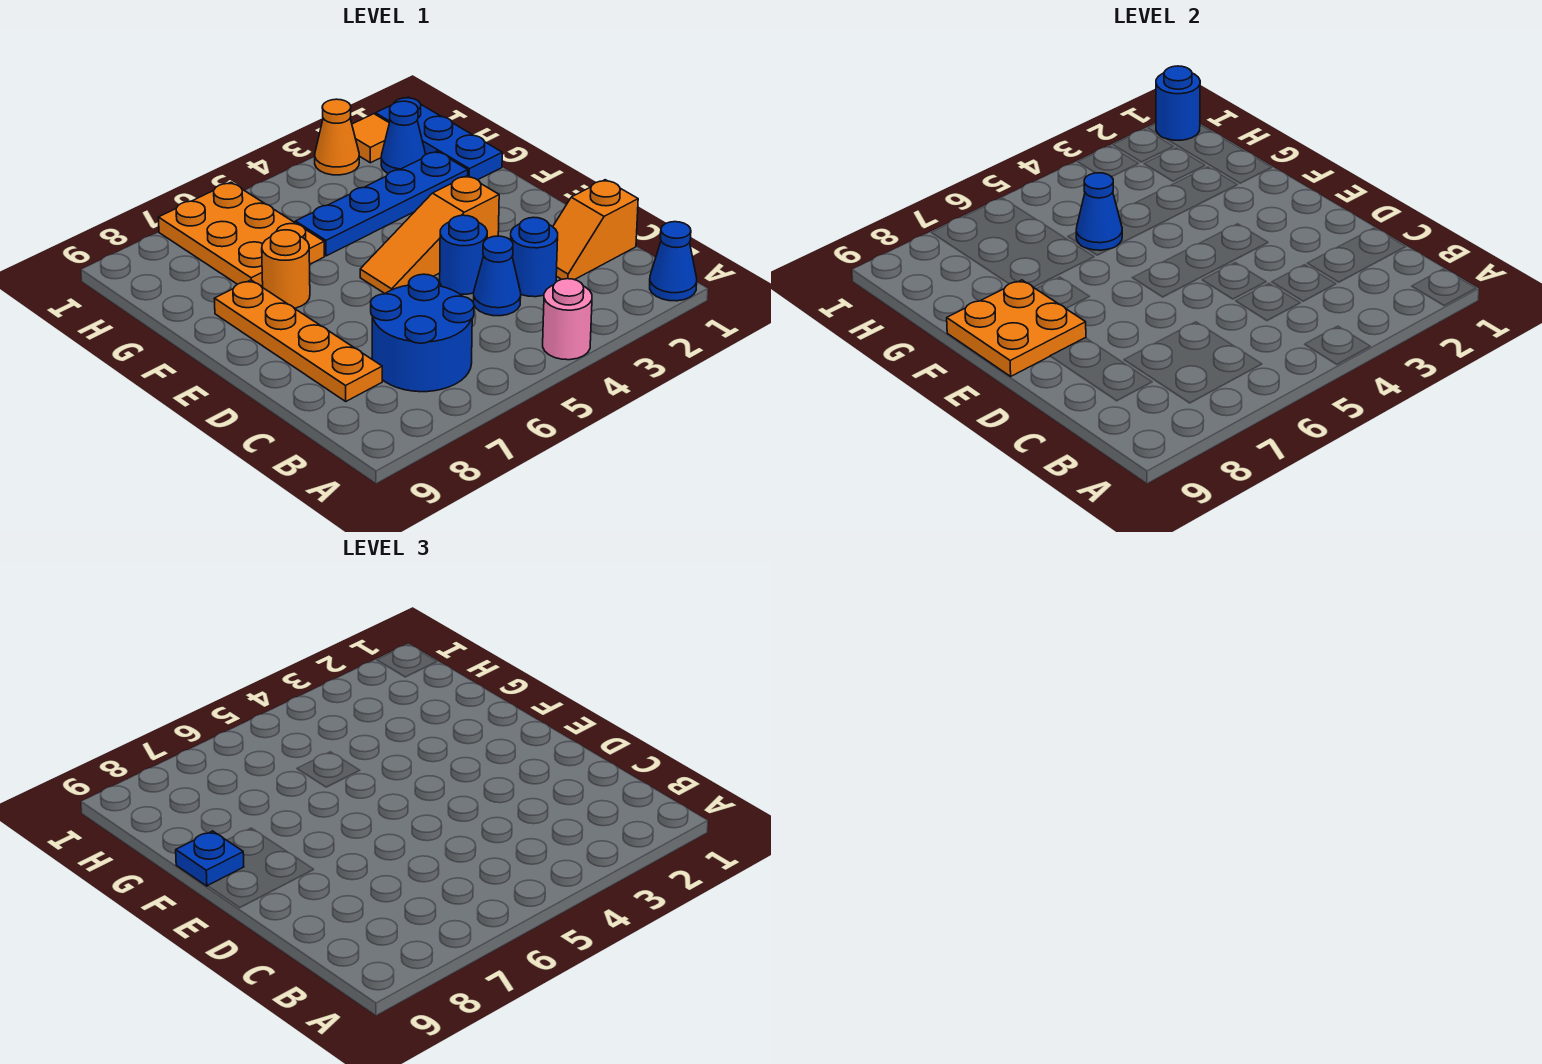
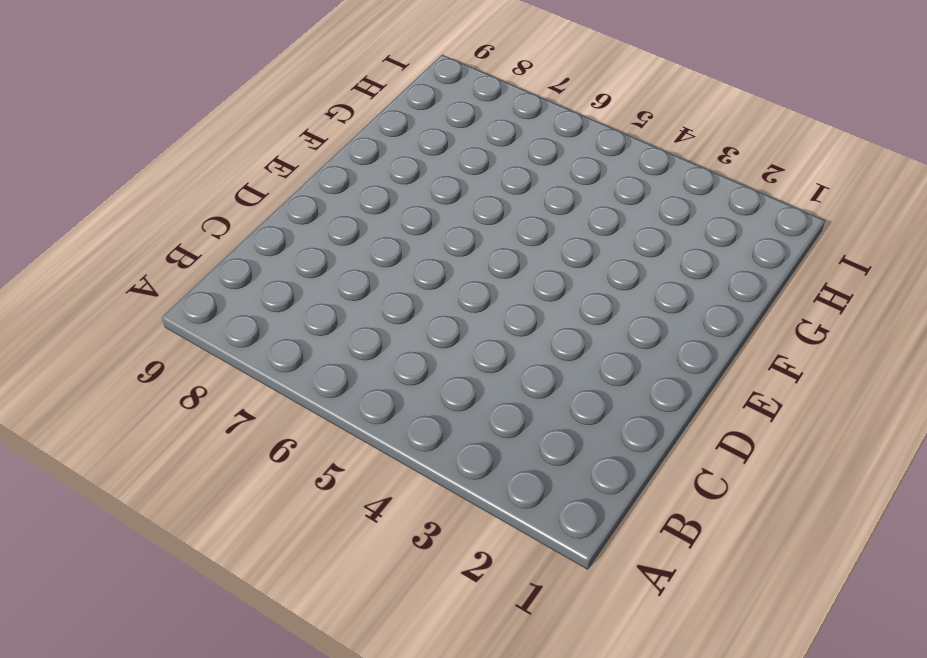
none -> blue 1x1 cone [650,222,697,301]
none -> pink 1x1 round brick [543,279,592,360]
none -> blue 2x2 round brick [371,274,474,392]

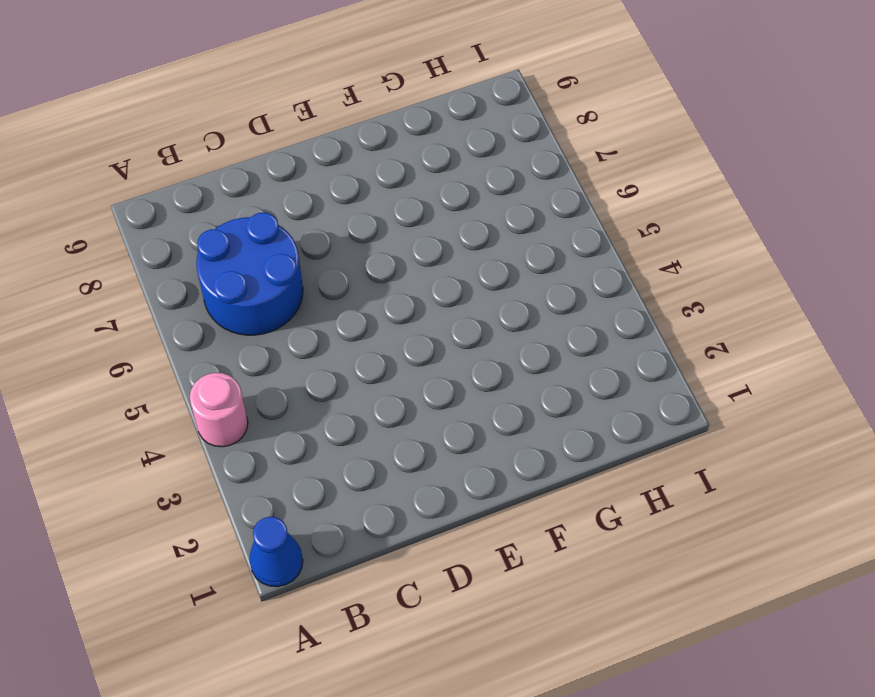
none -> orange 1x2 slope [553,180,638,280]
none -> blue 1x1 round brick [511,217,558,297]
none -> blue 1x1 cone [473,236,521,316]

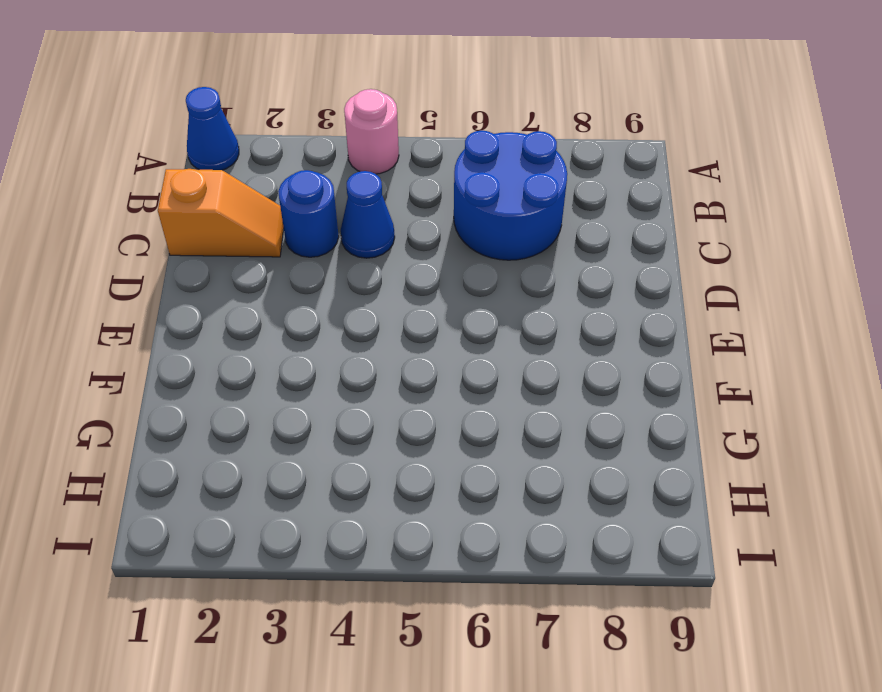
none -> orange 1x4 plate [214,280,382,401]
none -> blue 1x1 round brick [440,215,487,294]
none -> orange 1x3 slope [360,176,499,293]

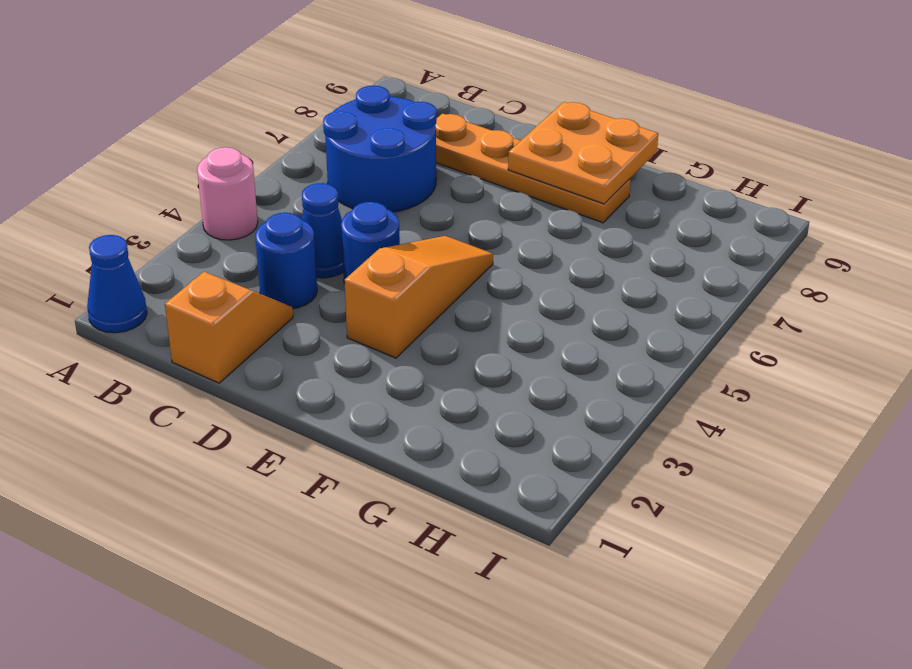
none -> orange 1x1 round brick [262,230,310,308]
none -> blue 1x3 plate [376,97,502,180]
none -> blue 1x4 plate [295,151,468,256]

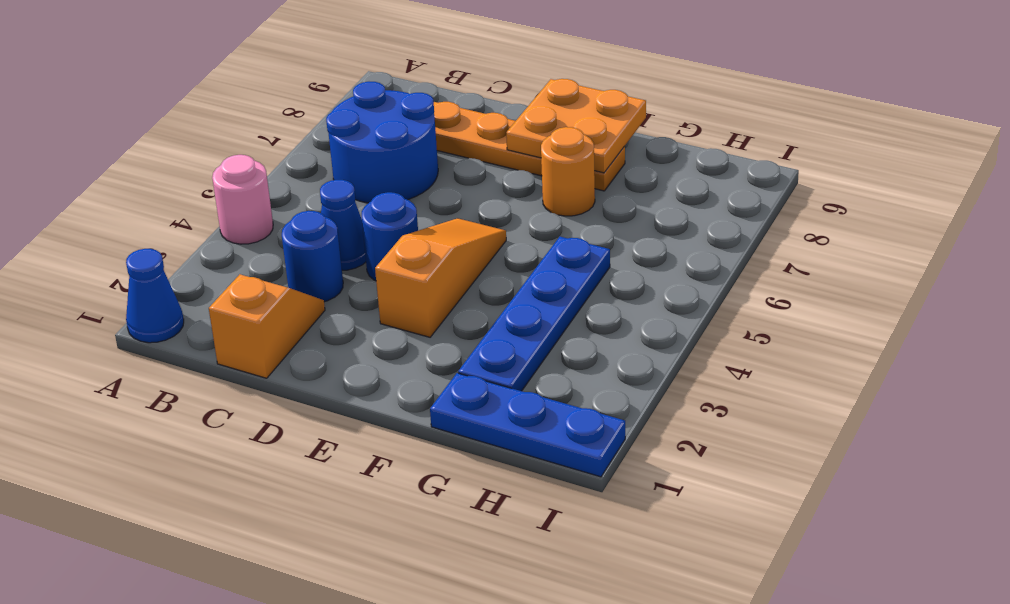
none -> orange 2x3 plate [158,182,324,287]
none -> blue 1x1 cone [381,101,426,173]
none -> orange 1x1 tile [352,114,389,163]

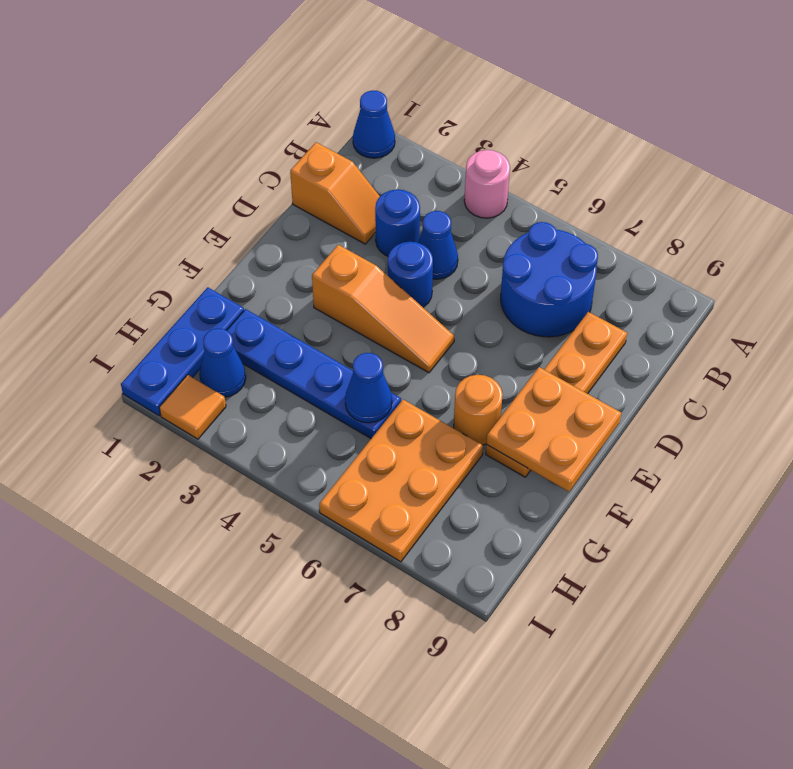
none -> orange 1x1 cone [315,99,359,175]
none -> blue 1x1 round brick [1156,66,1200,140]
none -> blue 1x1 plate [176,831,244,886]

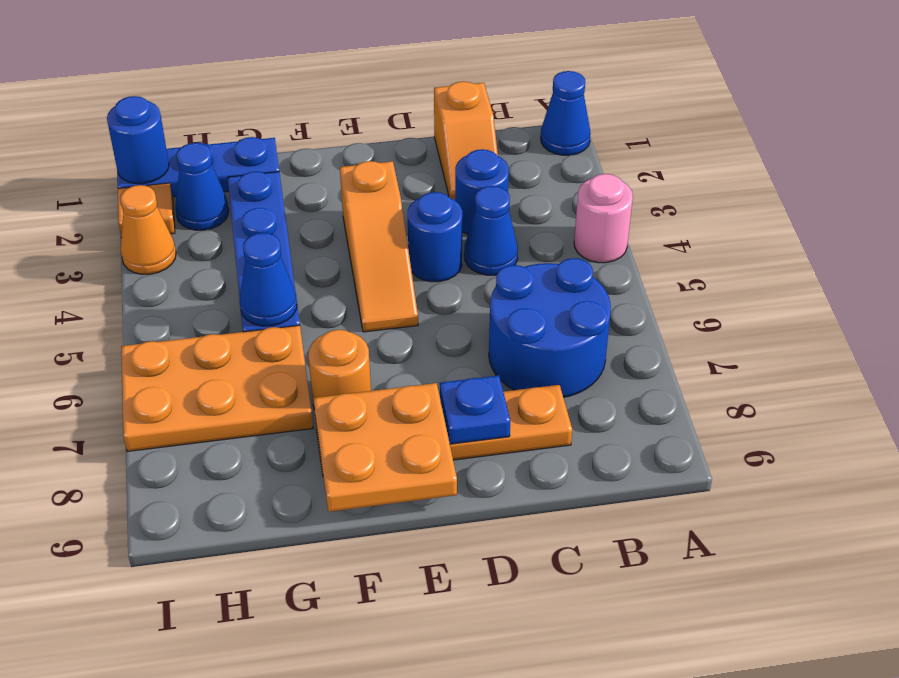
blue 1x1 plate [440,375,510,444] -> blue 1x1 plate moved to [176,831,244,886]

